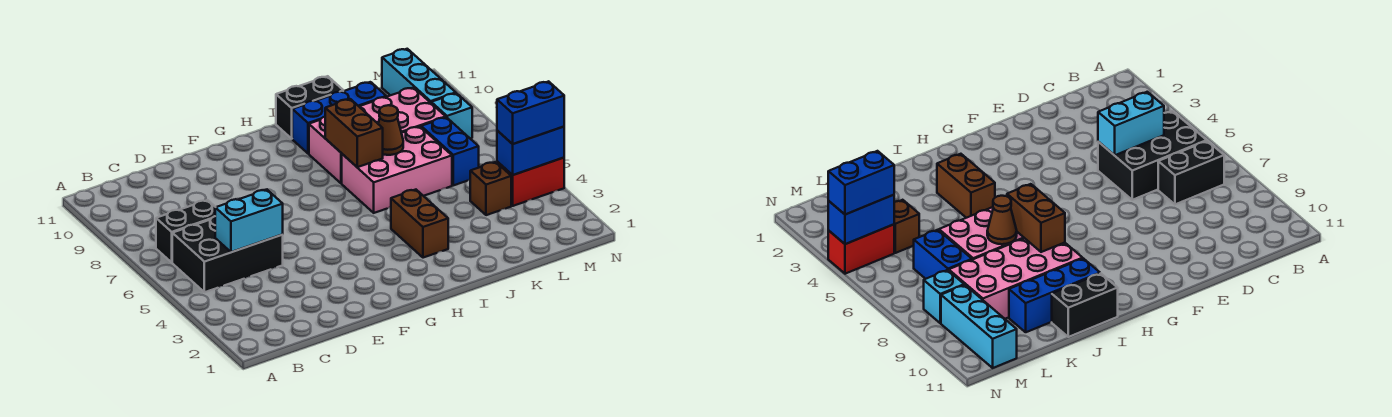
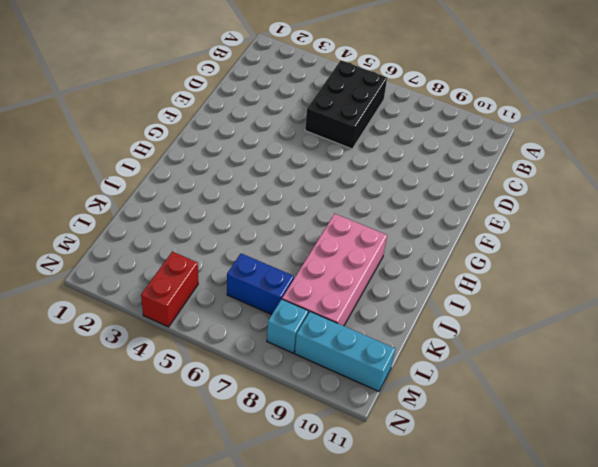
none -> black 1x2 brick [156,200,216,262]
none -> brown 1x2 brick [391,190,448,258]
none -> pink 2x3 brick [342,127,452,213]

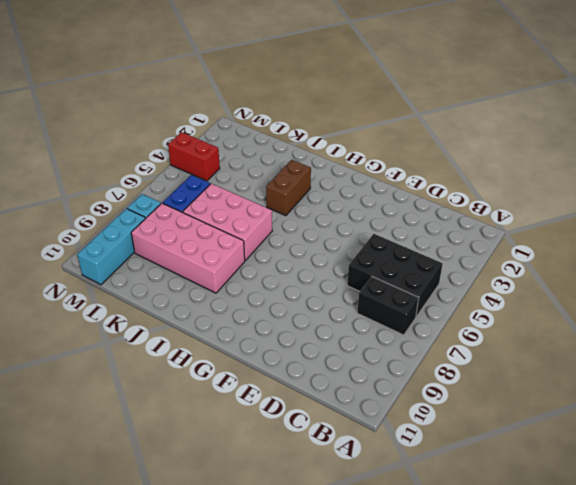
none -> blue 1x3 brick [292,82,386,154]
none -> black 1x2 brick [276,76,343,139]
none -> brown 1x1 brick [470,162,511,215]

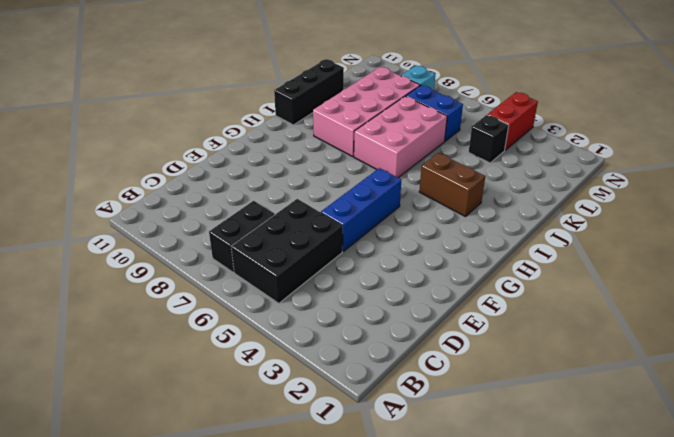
blue 1x3 brick [321,168,401,251] -> blue 1x3 brick moved to [292,82,386,154]
black 1x3 brick [274,59,344,125] -> black 1x2 brick [276,76,343,139]
black 1x1 brick [469,115,509,163] -> brown 1x1 brick [470,162,511,215]
none -> cyan 1x3 brick [382,49,456,103]
none -> cyan 1x2 brick [215,190,283,252]
none -> brown 1x2 brick [325,99,383,167]

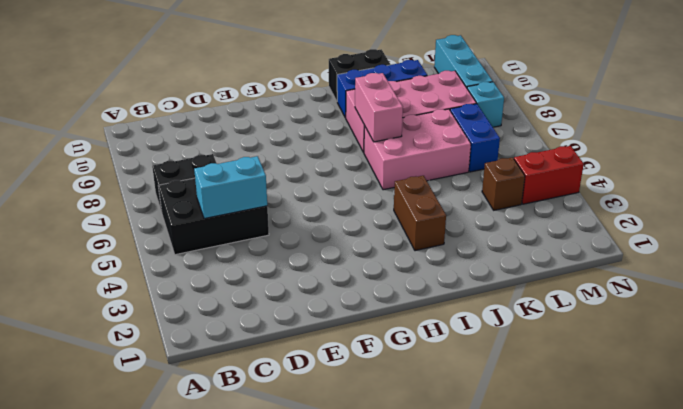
pink 1x2 brick [355,73,403,142] -> brown 1x2 brick [325,99,383,167]
none -> brown 1x1 cone [378,105,403,155]
none -> blue 1x2 brick [497,127,564,175]
none -> blue 1x2 brick [497,81,564,144]

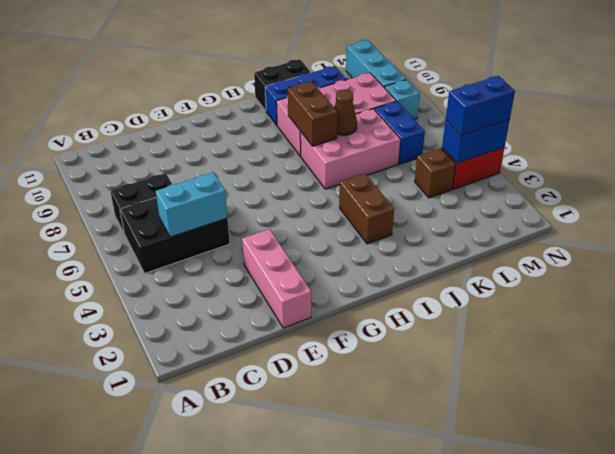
pink 1x3 brick [242,229,311,328] -> none

